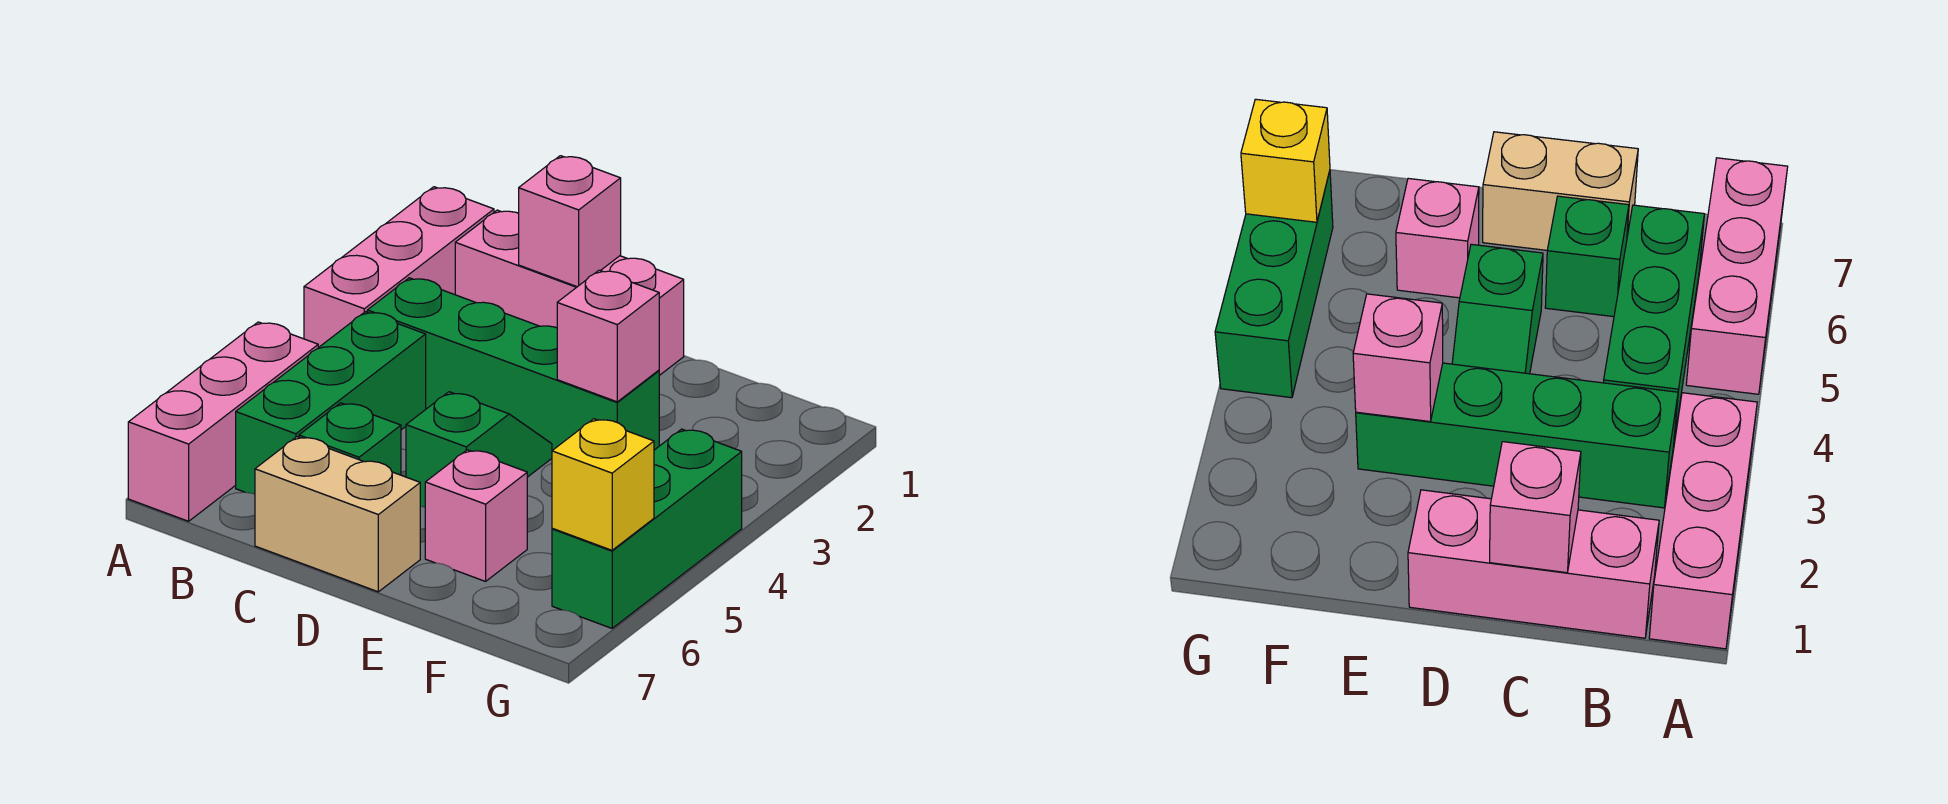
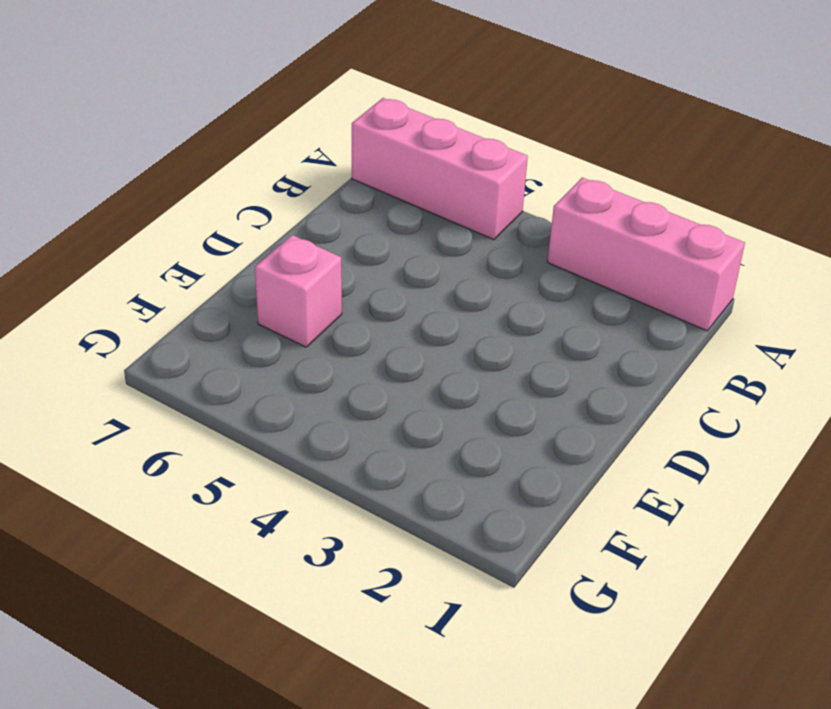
none -> pink 1x3 brick [455,210,684,375]
none -> green 1x4 brick [367,278,659,450]
none -> green 1x3 brick [236,312,426,494]

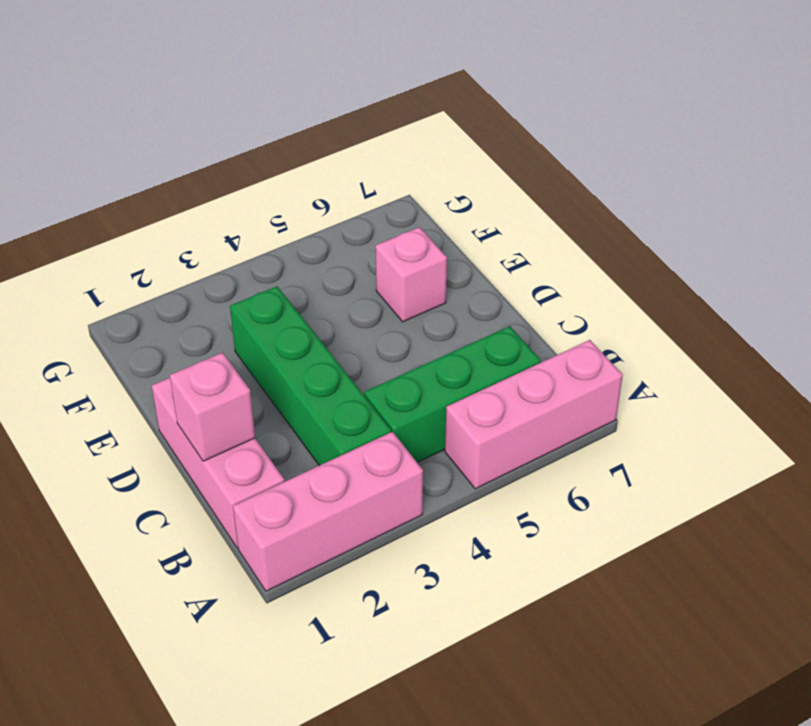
none -> green 1x1 brick [299,403,401,475]
none -> tan 1x2 brick [255,437,420,592]
none -> green 1x2 slope [406,392,552,507]

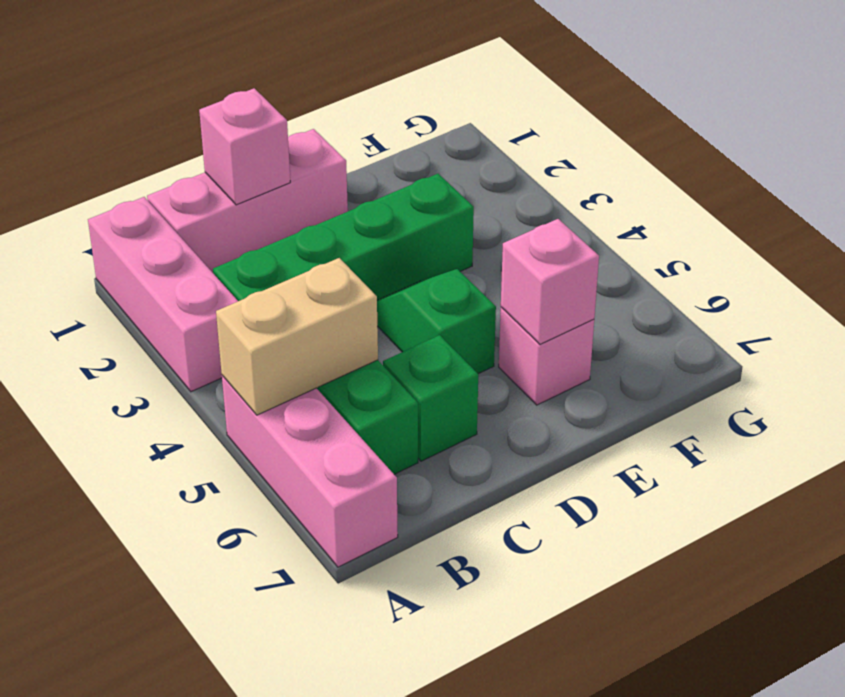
tan 1x2 brick [216,258,378,415] -> tan 1x2 brick moved to [255,437,420,592]
pink 1x1 brick [501,219,599,344] -> pink 1x1 brick moved to [557,270,659,402]
none -> green 1x3 brick [552,429,742,628]
none -> yellow 1x1 brick [552,419,654,550]

